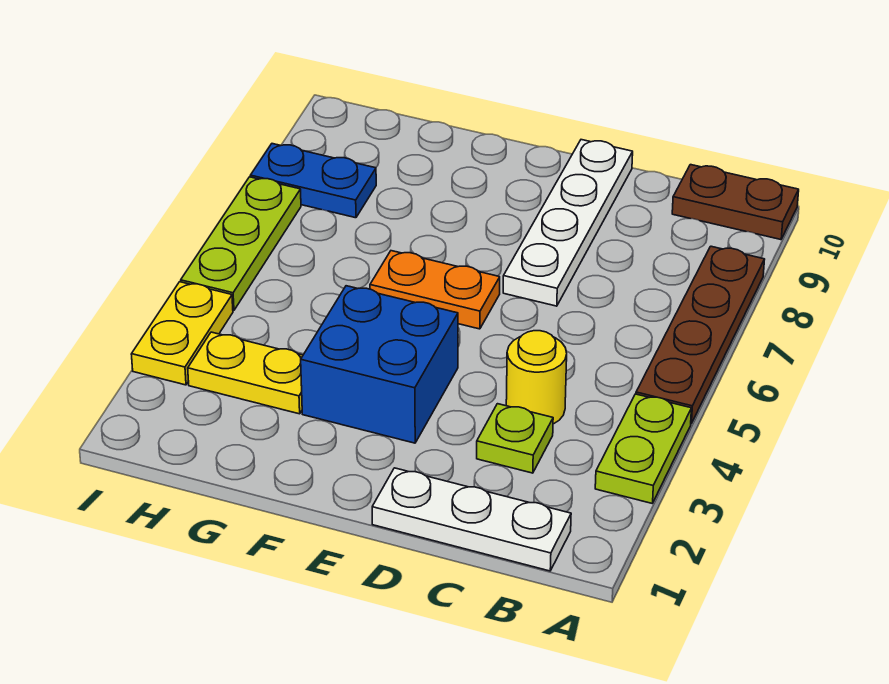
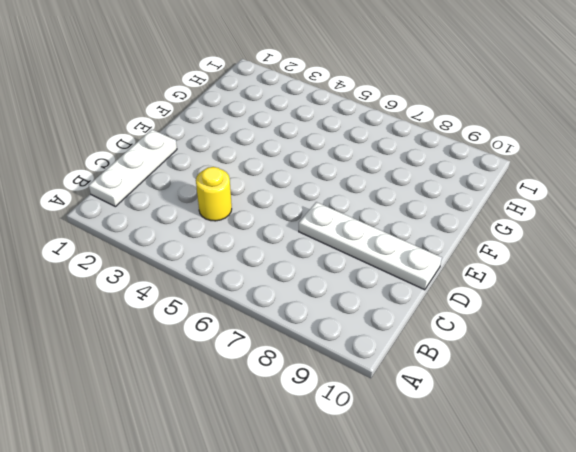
none -> lime 1x2 plate [595,394,692,503]
none -> brown 1x4 plate [636,246,765,423]
none -> brown 1x2 plate [672,165,799,240]

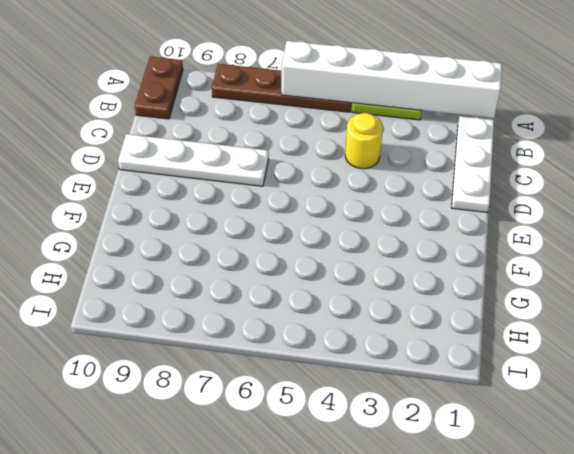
white 1x6 brick [281,41,502,118] -> none
none -> lime 1x1 plate [477,404,553,473]
none -> blue 2x2 brick [301,286,458,443]
none -> orange 1x2 plate [370,251,500,329]

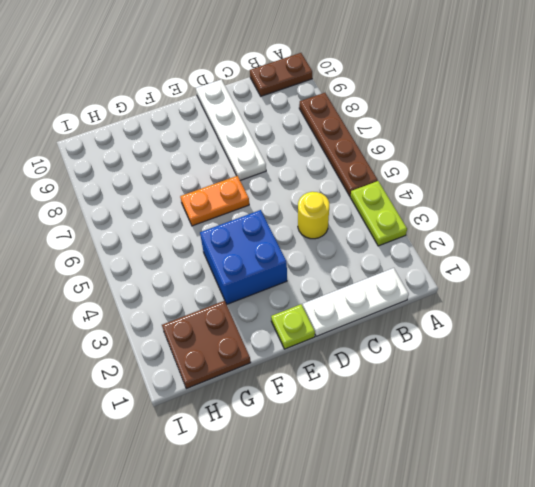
lime 1x1 plate [271,304,315,349] -> lime 1x1 plate moved to [477,404,553,473]
brown 2x2 plate [162,301,251,389] -> none
none -> yellow 1x2 plate [188,332,303,414]
none -> blue 1x2 plate [250,144,376,218]
none -> yellow 1x2 plate [131,282,233,385]

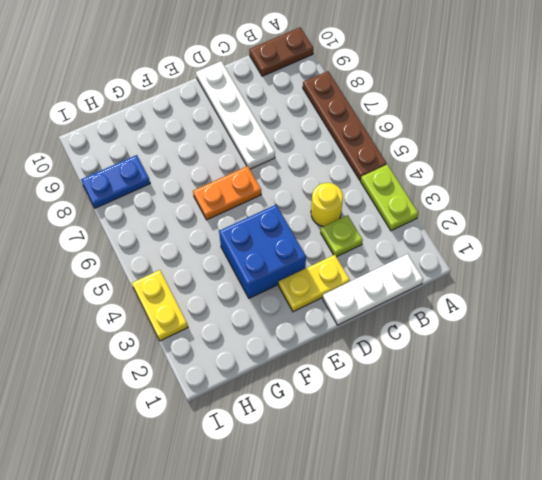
yellow 1x2 plate [279,255,350,312] -> yellow 1x2 plate moved to [188,332,303,414]
none -> lime 1x3 plate [181,177,301,310]

